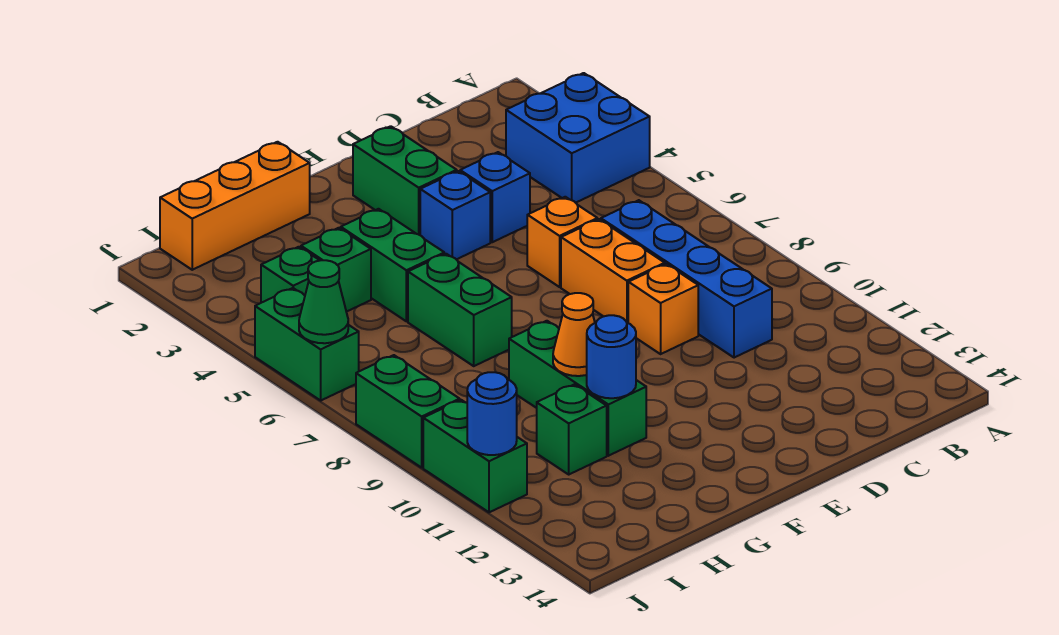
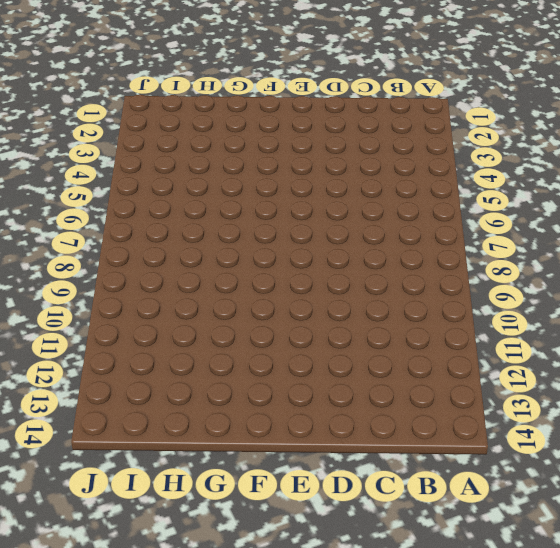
none -> blue 2x2 brick [506,73,650,203]
none -> blue 1x4 brick [601,200,772,358]
none -> blue 1x1 brick [460,152,530,242]

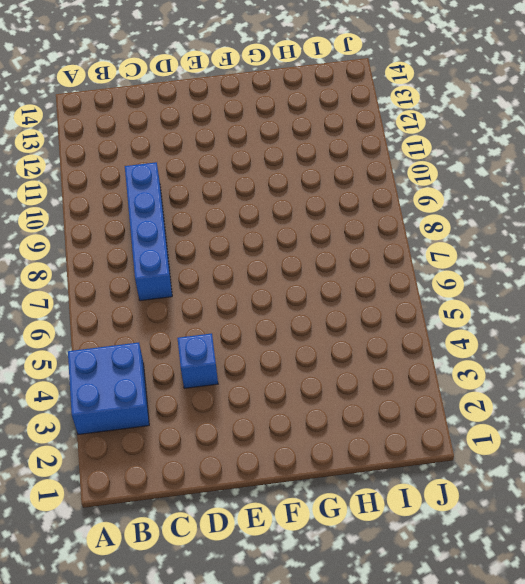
none -> orange 1x1 brick [527,197,597,287]
none -> orange 1x2 brick [561,219,665,323]
none -> orange 1x1 brick [628,264,698,354]

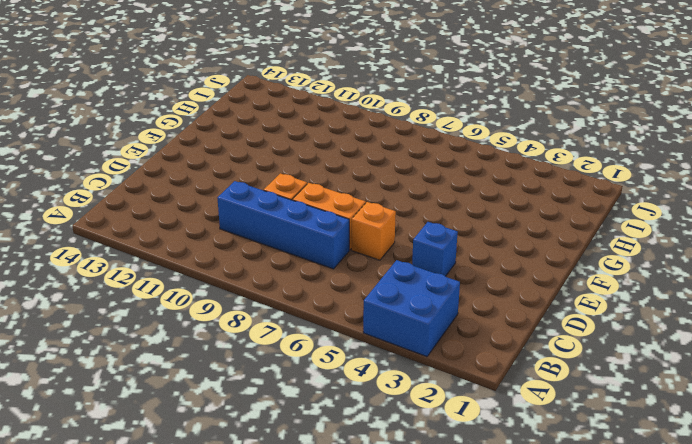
none -> green 1x2 brick [353,126,457,235]
none -> blue 1x1 brick [420,171,490,259]
none -> orange 1x3 brick [160,142,310,270]

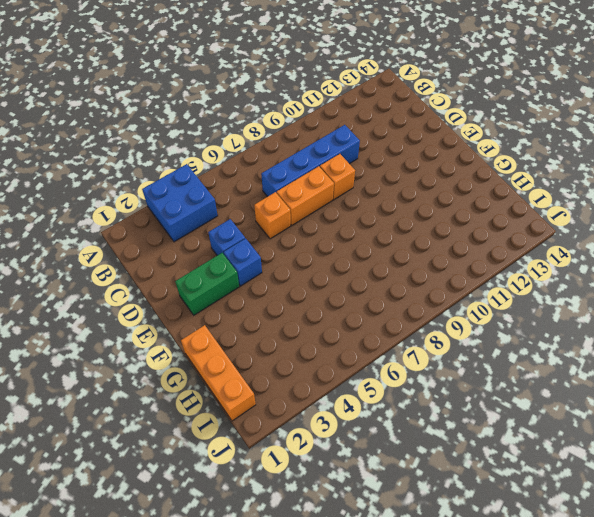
none -> green 1x2 brick [341,209,444,321]
none -> green 1x2 brick [408,254,512,366]
none -> green 1x3 brick [509,321,646,456]

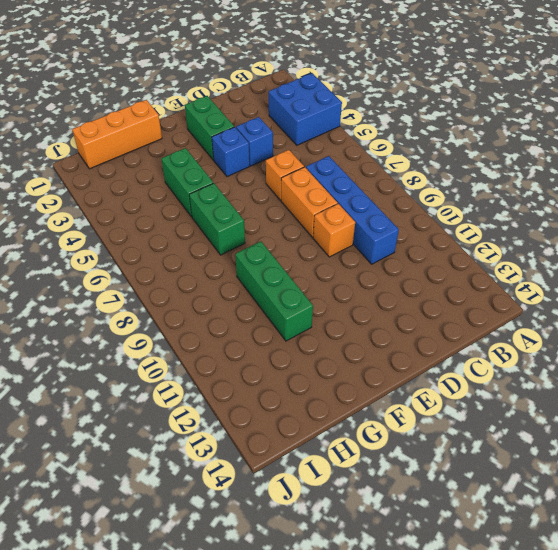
none -> green 1x1 brick [301,228,371,312]
none -> green 1x1 brick [537,384,607,474]
none -> green 1x1 brick [261,247,320,303]

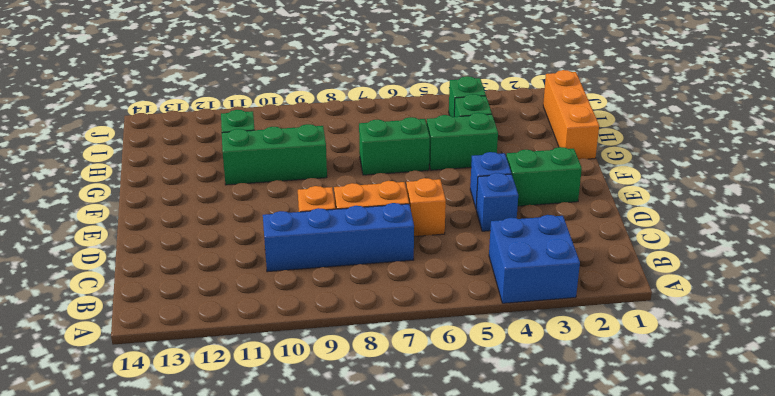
none -> green 1x2 brick [255,288,359,400]
none -> green 1x2 brick [356,355,460,468]
none -> green 1x2 brick [423,400,527,512]

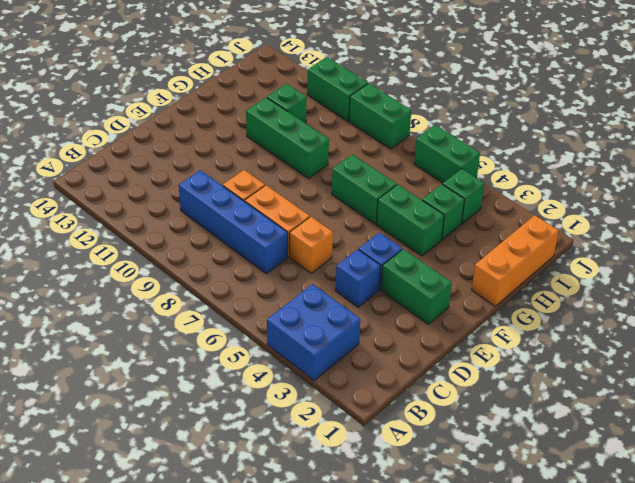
none -> orange 1x1 cone [553,293,595,376]
none -> blue 1x1 round brick [587,315,636,398]
none -> green 1x1 cone [299,260,348,343]

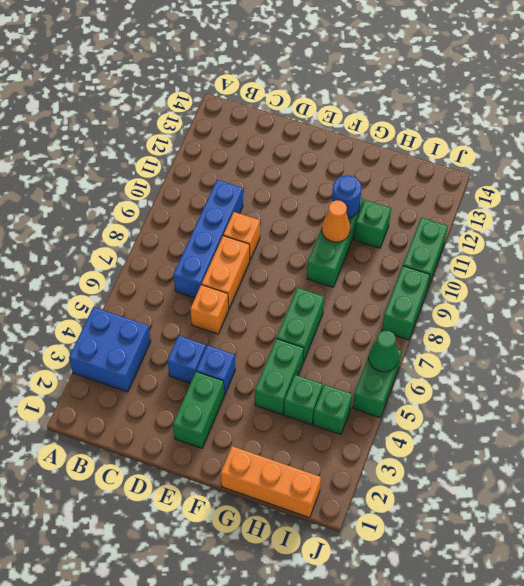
none -> blue 1x1 round brick [467,372,517,455]

